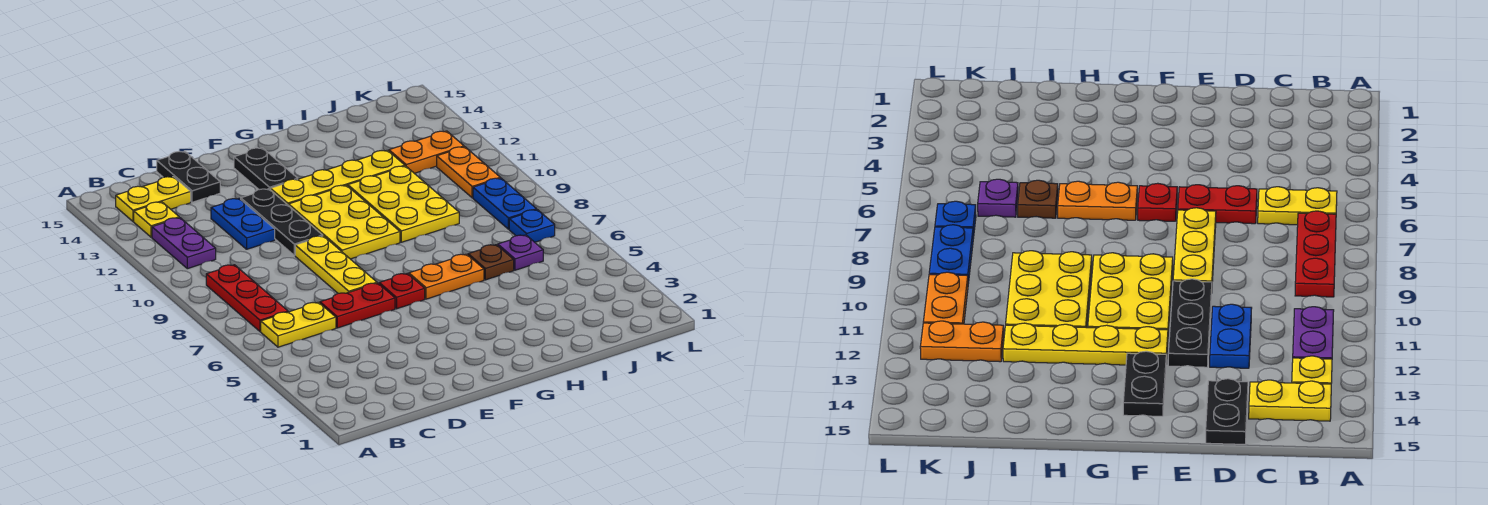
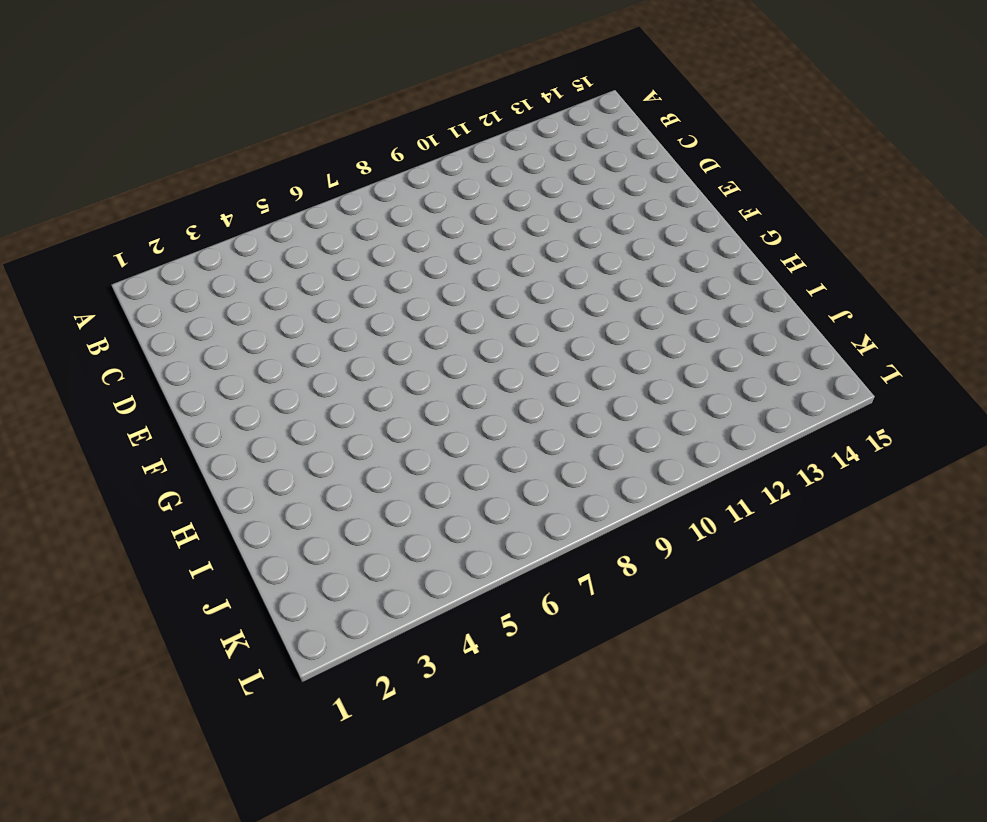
none -> yellow 1x2 plate [261,302,336,347]
none -> red 1x3 plate [206,265,288,331]
none -> purple 1x2 plate [152,218,216,269]

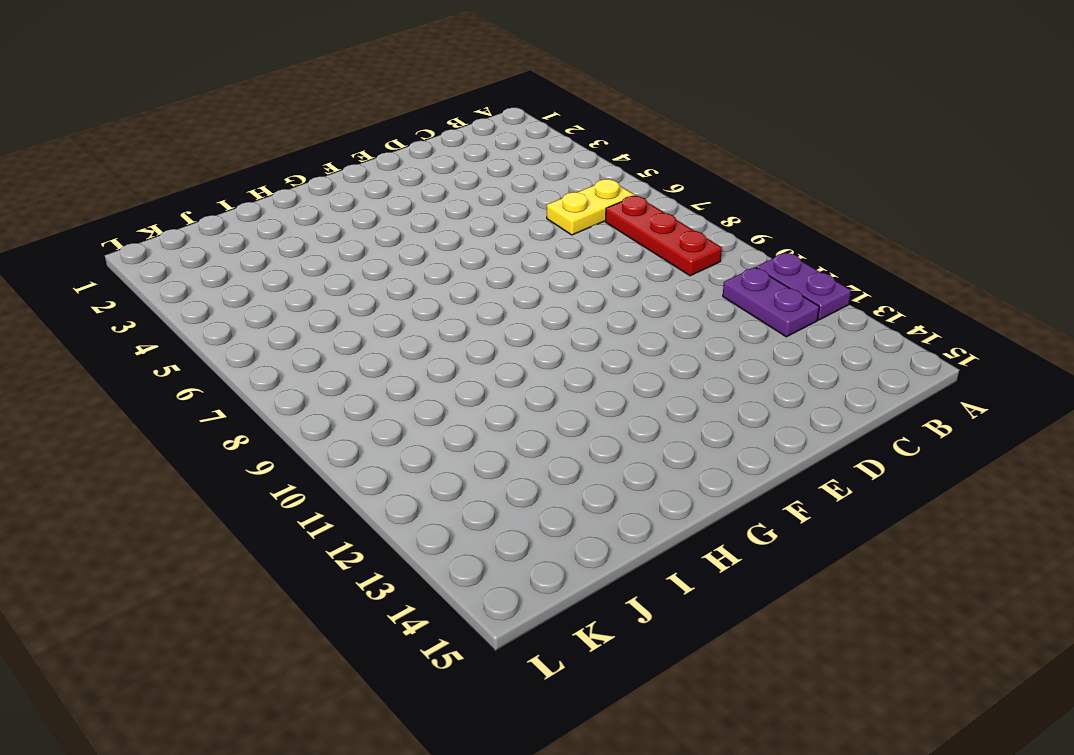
purple 1x2 plate [756,252,851,320] -> none
none -> yellow 1x1 plate [134,202,179,237]
none -> yellow 1x2 plate [116,177,191,221]
none -> red 1x2 plate [320,283,395,328]

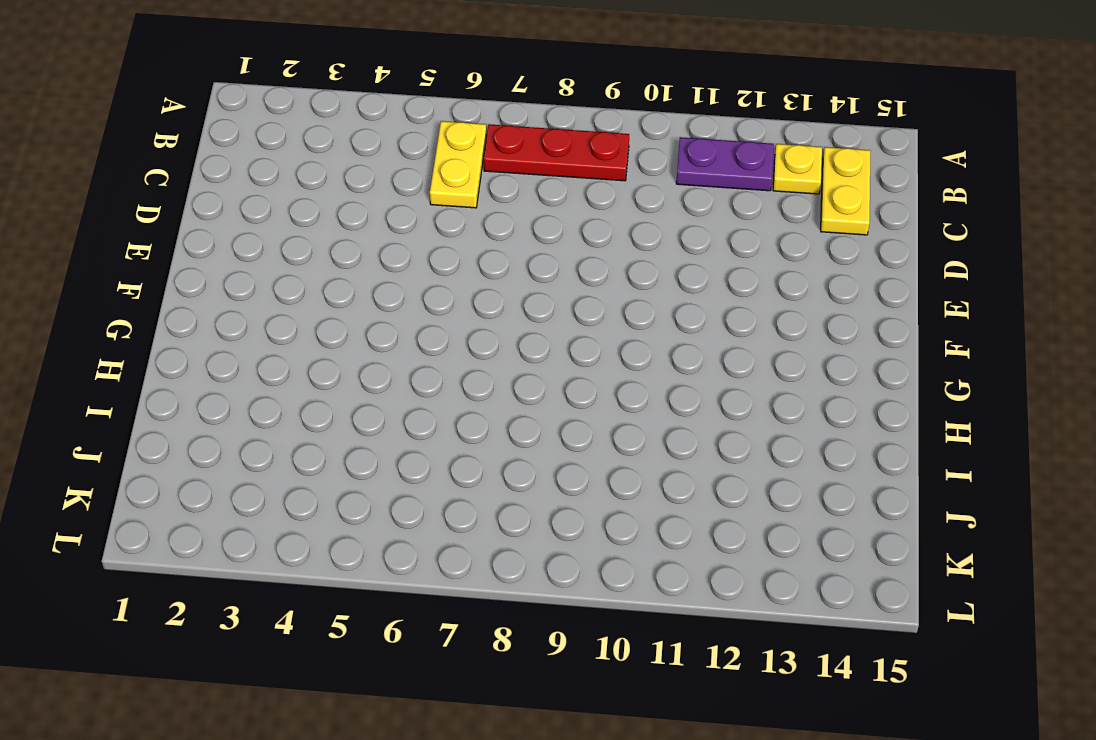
none -> red 1x2 plate [320,283,395,328]
none -> blue 1x2 plate [211,198,275,249]
none -> black 1x2 plate [157,151,220,202]

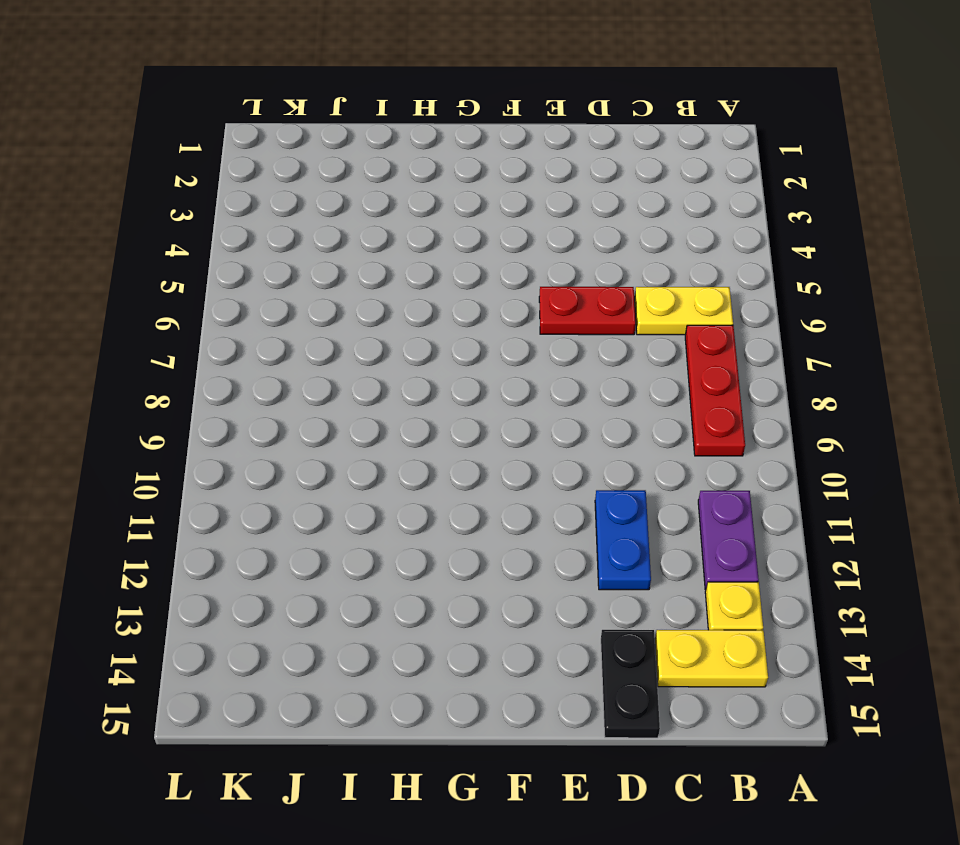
none -> yellow 1x3 plate [295,236,377,293]
none -> black 1x3 plate [241,189,323,255]
none -> red 1x1 plate [379,273,425,309]

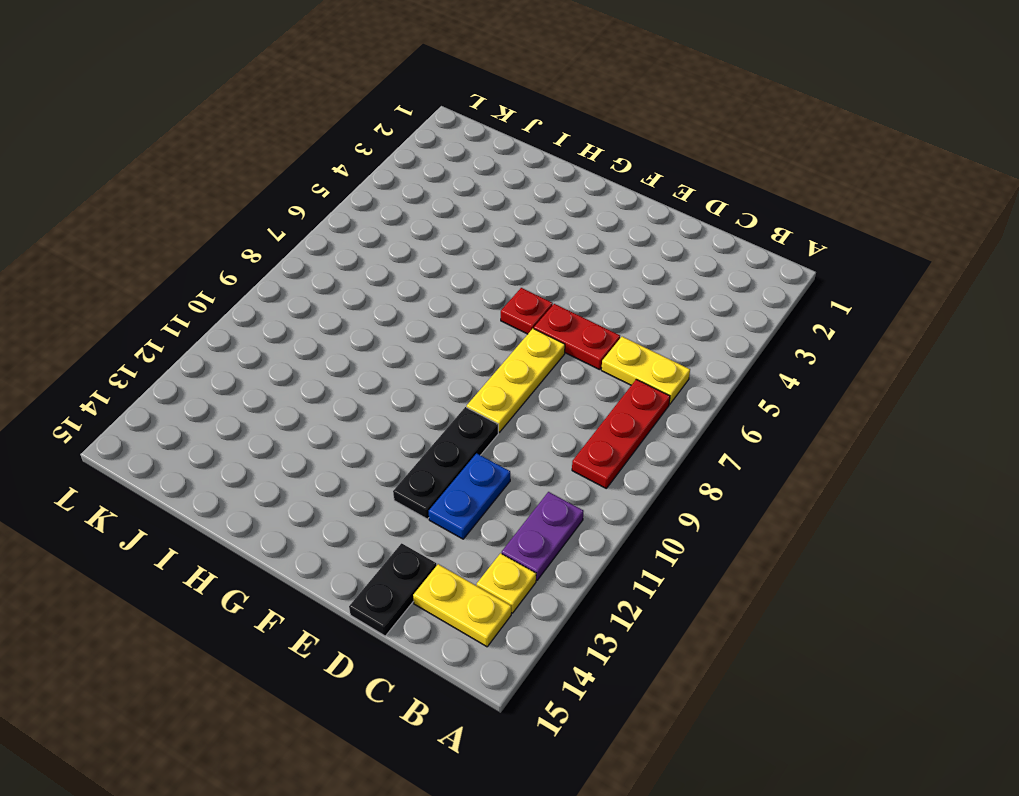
none -> yellow 2x3 plate [289,185,400,259]
none -> yellow 1x4 plate [270,150,405,206]
none -> black 1x2 plate [234,148,298,190]

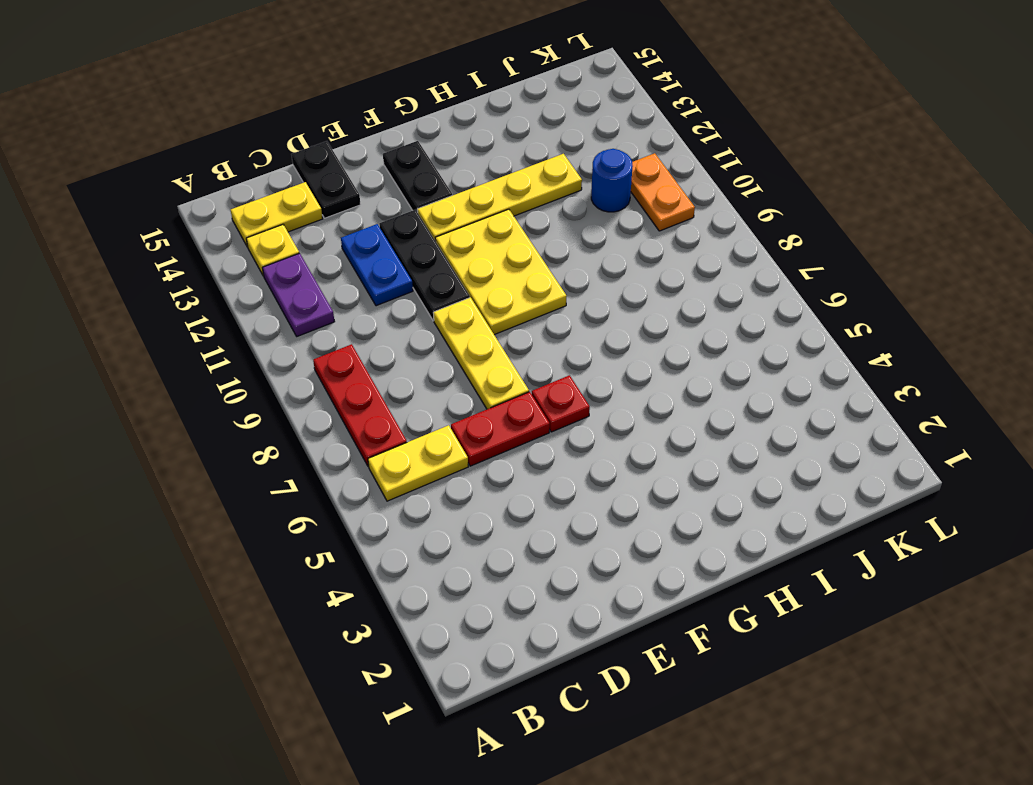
blue 1x1 round brick [591,149,633,212] -> none
none -> orange 1x2 plate [409,254,484,299]
none -> yellow 2x3 plate [348,166,459,242]
none -> brown 1x1 plate [468,245,514,280]

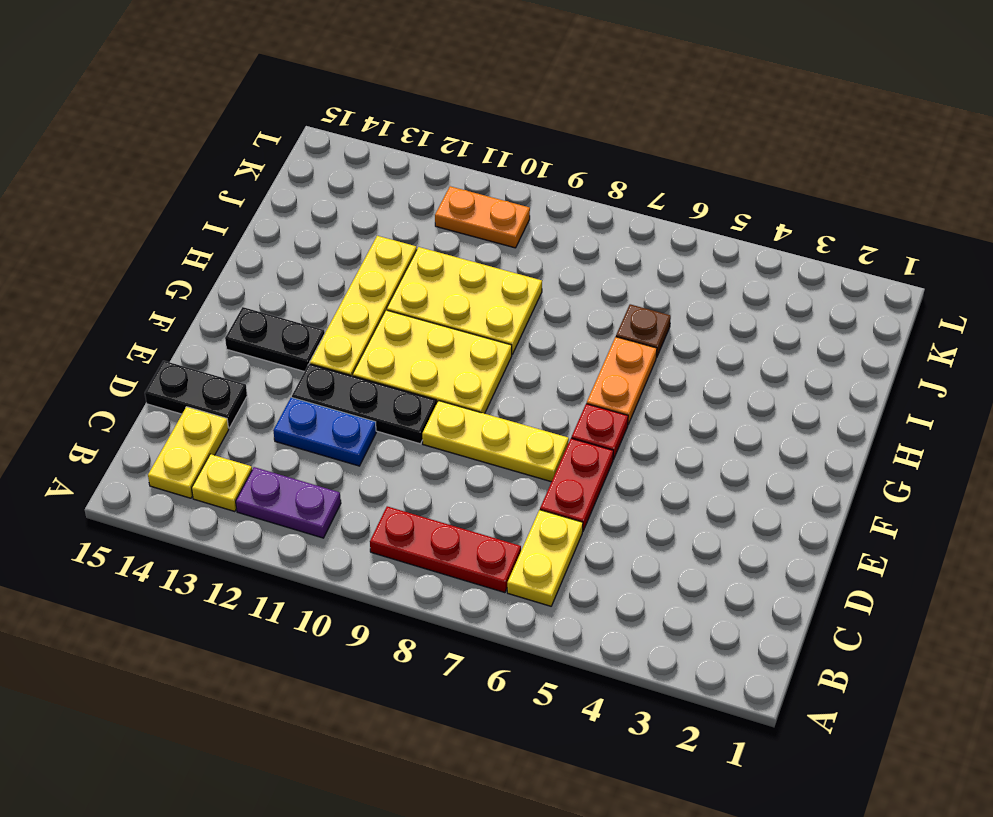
none -> purple 1x1 plate [498,235,543,270]
none -> orange 1x2 plate [389,131,464,173]
none -> blue 1x1 plate [509,210,555,242]

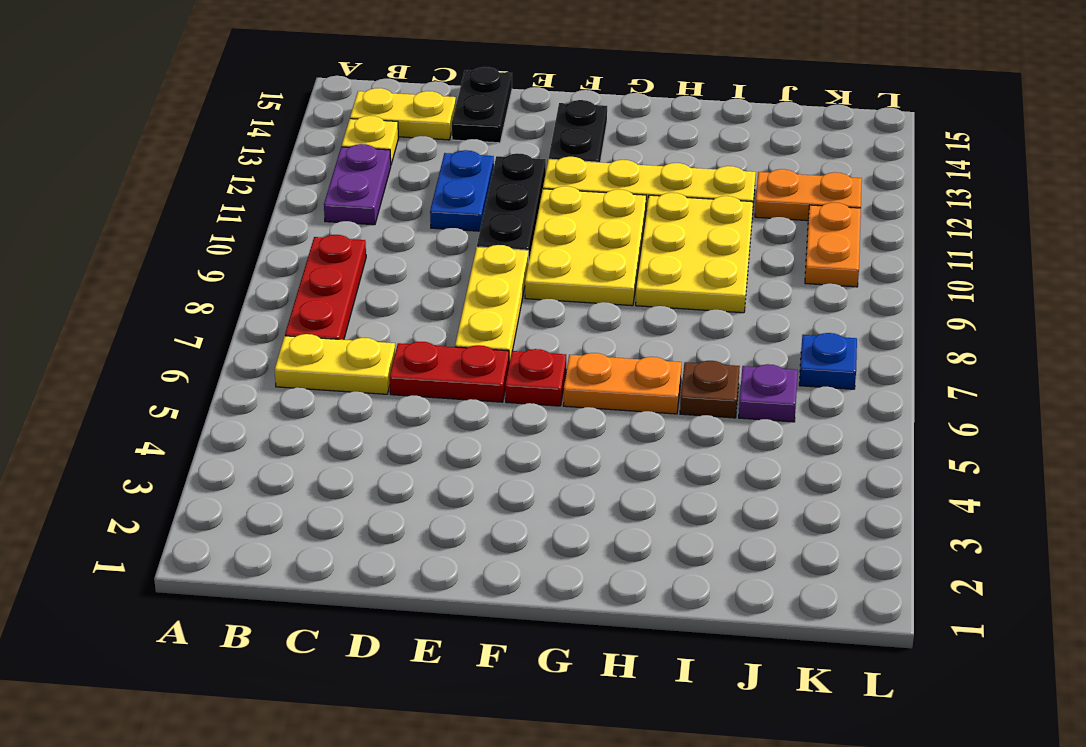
none -> blue 1x2 plate [473,178,537,229]

